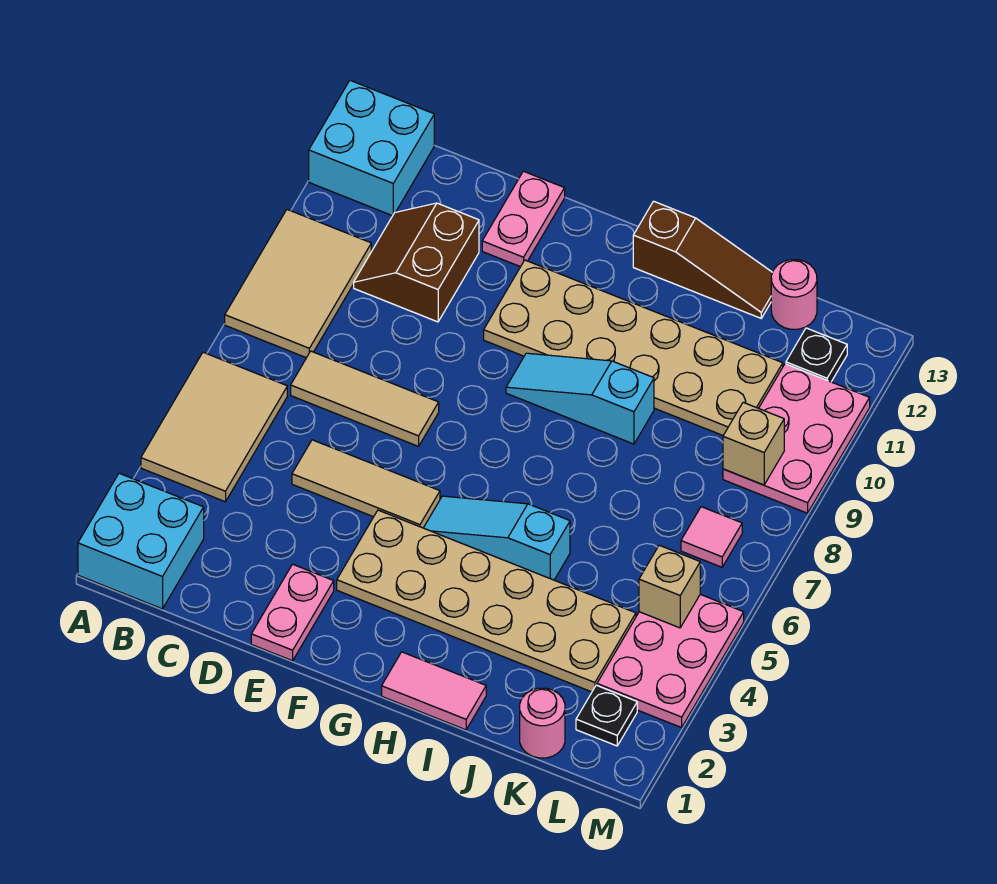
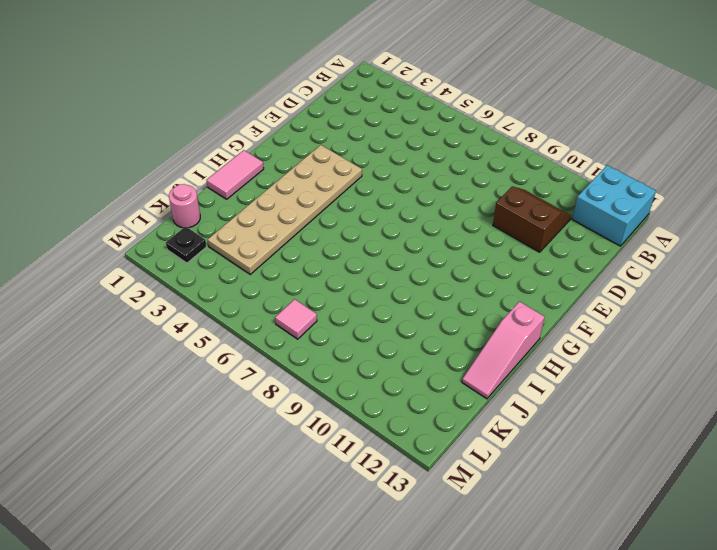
pink 1x3 slope [462,302,545,399] -> brown 1x3 slope [633,201,773,318]
none -> cyan 2x2 brick [78,473,204,609]
none -> tan 2x3 tile [141,352,287,502]
none -> tan 2x3 tile [225,210,371,358]

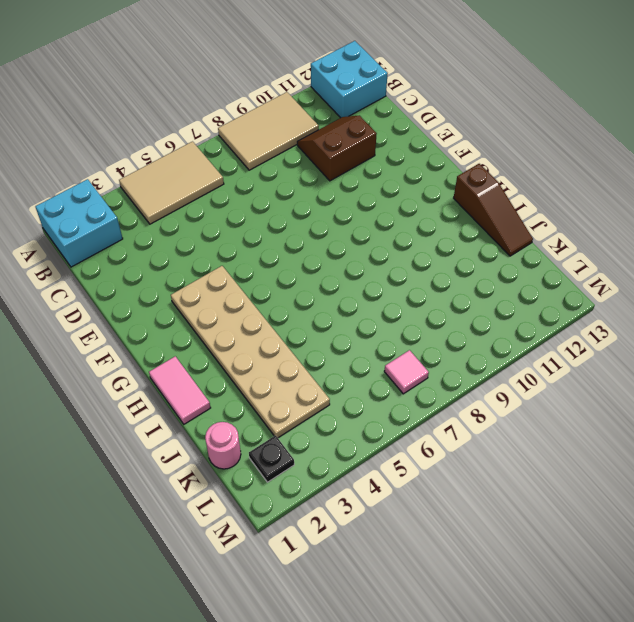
none -> tan 1x3 tile [291,351,439,446]
none -> tan 1x3 tile [292,440,440,528]
none -> pink 1x2 plate [251,564,334,661]

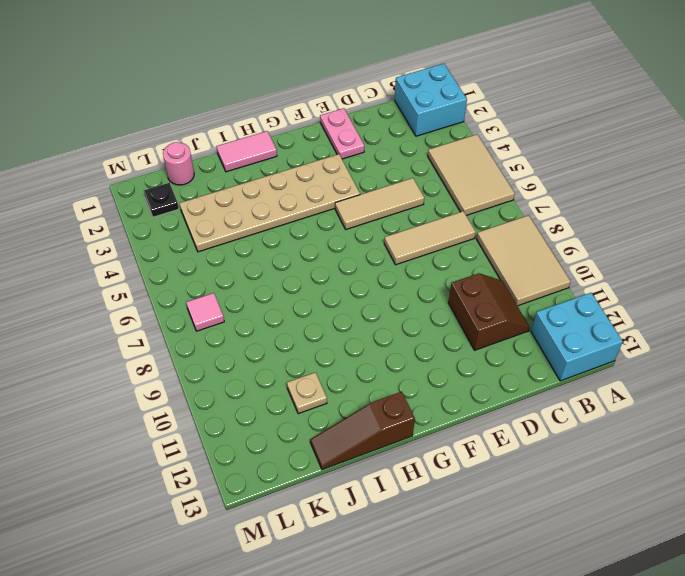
tan 1x1 plate [287,372,327,414] -> tan 2x6 plate [484,260,783,435]
none -> pink 1x2 plate [482,171,565,267]
none -> cyan 1x3 slope [424,496,570,580]
none -> cyan 1x3 slope [506,353,654,444]

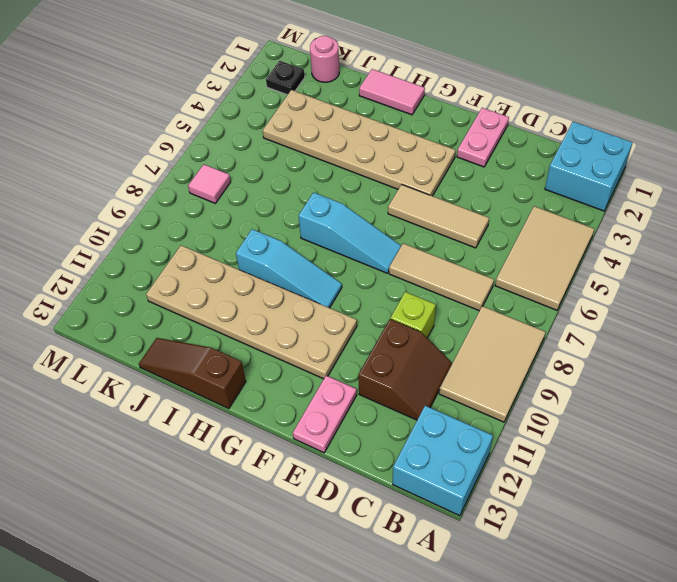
lime 1x1 brick [390,292,436,338] -> none
cyan 1x3 slope [299,192,401,273] -> cyan 1x3 slope moved to [424,496,570,580]
none -> pink 1x1 round brick [771,260,817,329]
none -> pink 2x3 plate [597,595,744,728]
none -> pink 2x3 plate [723,364,870,513]

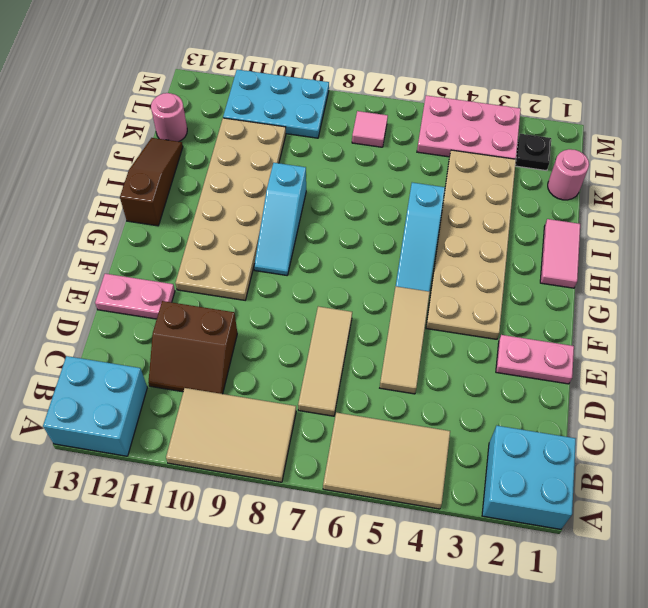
cyan 2x3 plate [223,70,329,138] -> pink 2x3 plate [723,364,870,513]
none -> black 1x1 plate [786,328,847,382]
none -> tan 1x1 brick [639,545,700,628]
none -> tan 1x1 brick [723,402,784,485]

